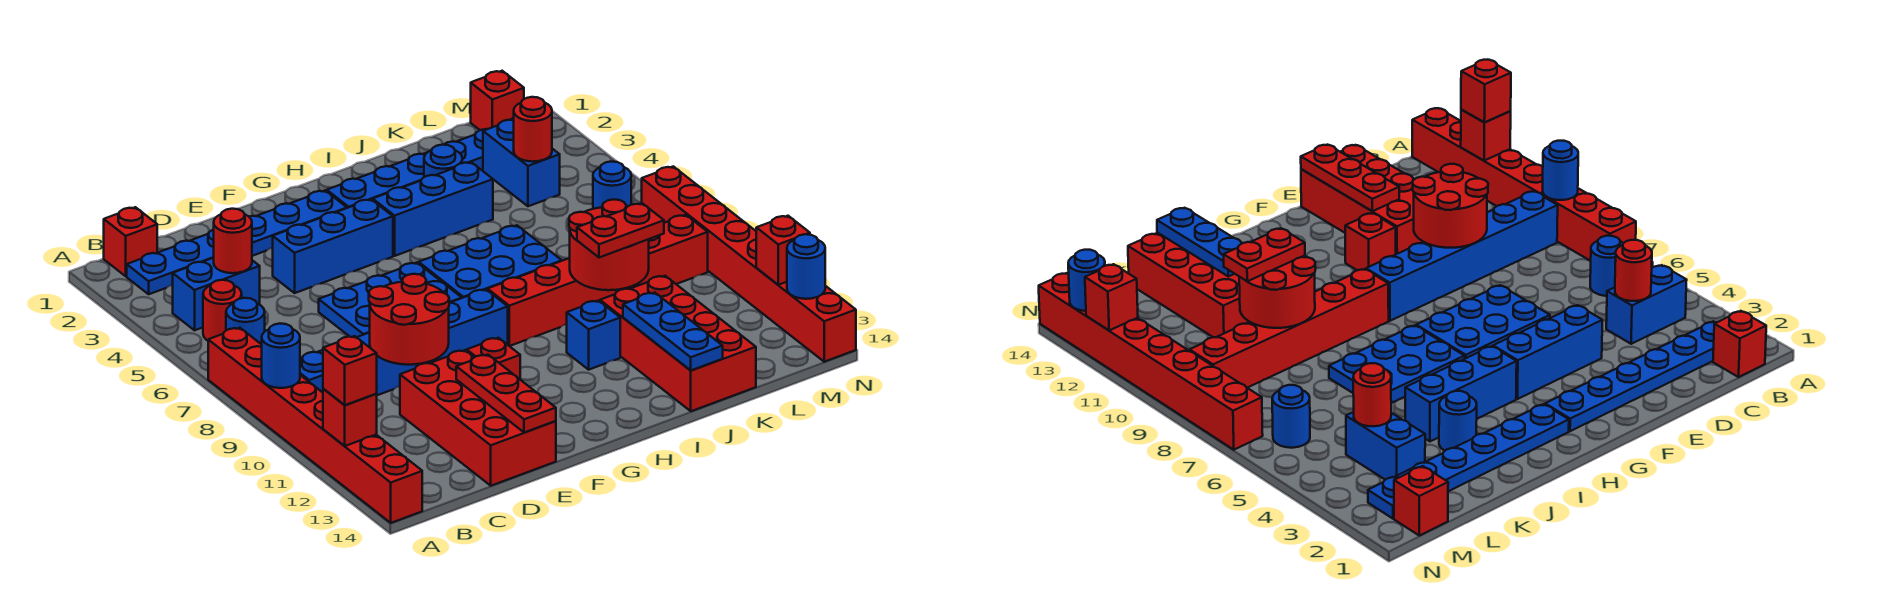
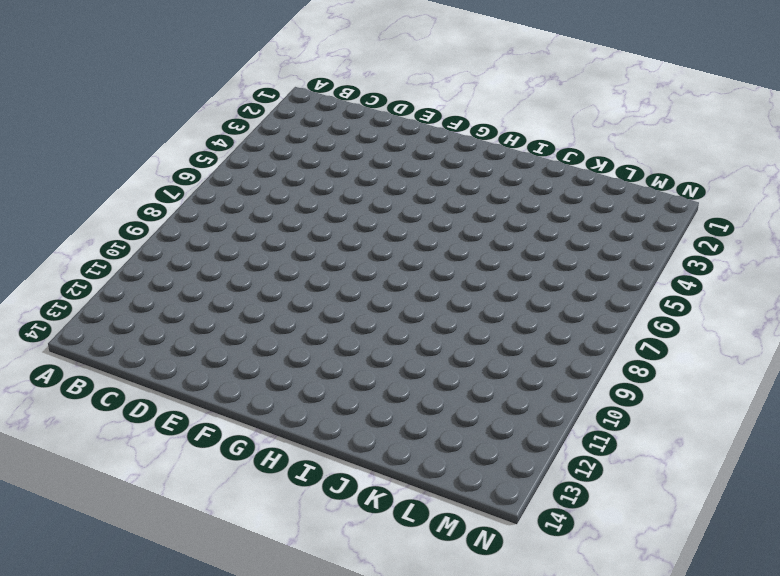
none -> red 1x8 brick [208,328,422,523]
none -> red 1x1 brick [104,207,157,276]
none -> blue 1x6 plate [127,191,347,294]
none -> blue 1x2 brick [173,258,260,330]

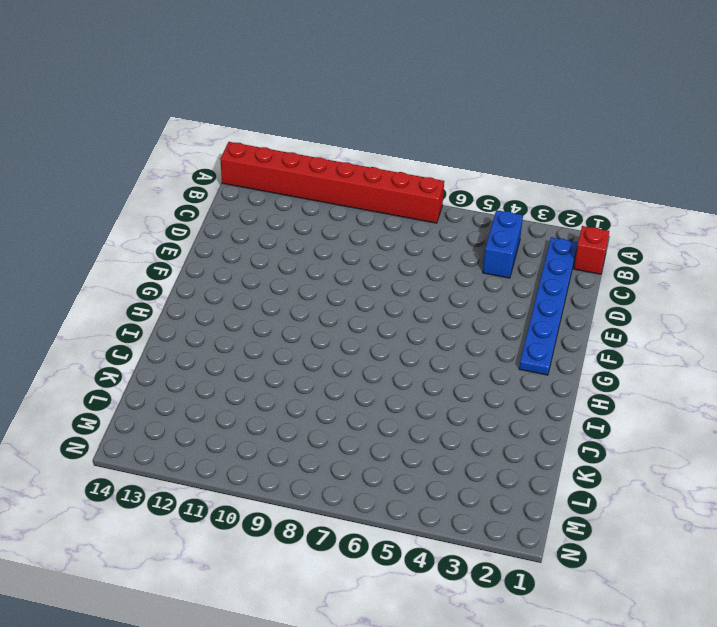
none -> red 1x1 round brick [203,280,242,341]
none -> blue 1x1 round brick [226,298,265,345]
none -> blue 1x6 brick [300,289,508,395]
none -> red 2x4 brick [400,350,556,486]

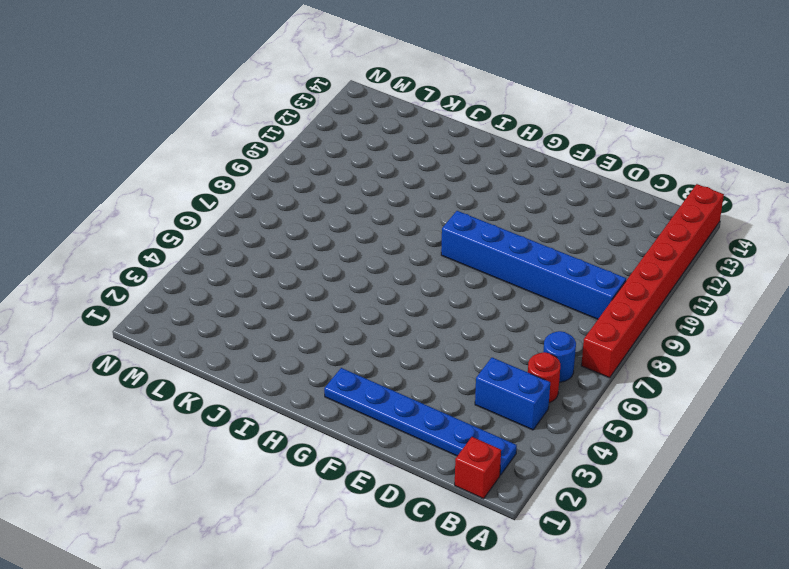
none -> red 2x4 brick [400,350,556,486]
none -> blue 1x3 brick [273,199,393,293]
none -> blue 2x3 plate [319,263,461,337]
none -> red 1x1 brick [467,338,520,379]

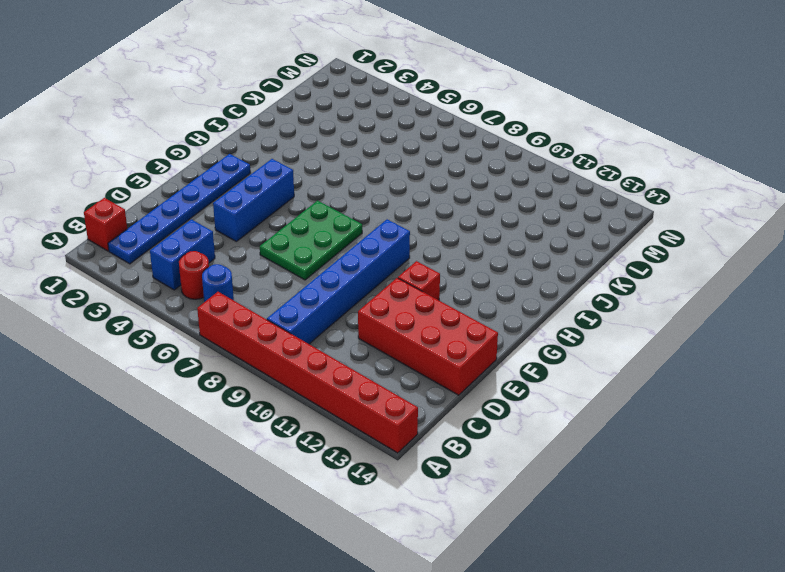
green 2x3 plate [260,201,362,280] -> blue 2x3 plate [319,263,461,337]
none -> blue 1x6 plate [327,118,514,208]
none -> blue 1x3 brick [373,162,493,256]
none -> blue 2x3 plate [419,225,562,298]
none -> red 1x6 brick [487,215,708,346]

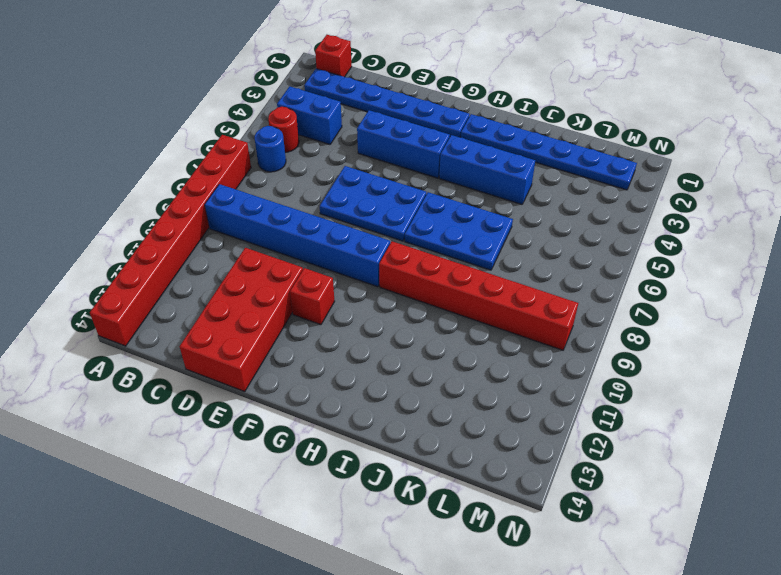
none -> blue 1x1 brick [567,301,620,370]
none -> blue 1x1 round brick [424,144,462,177]
none -> red 2x4 brick [600,276,756,411]
none -> blue 1x2 brick [483,120,560,206]

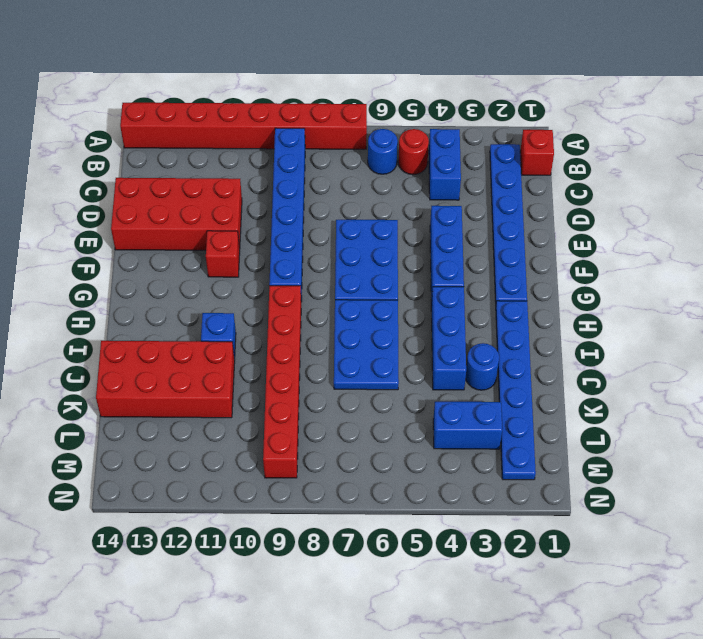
none -> red 1x1 brick [471,71,524,130]
none -> blue 1x1 round brick [593,161,631,209]
none -> red 1x8 brick [642,166,856,362]
none -> blue 1x1 round brick [262,324,300,388]

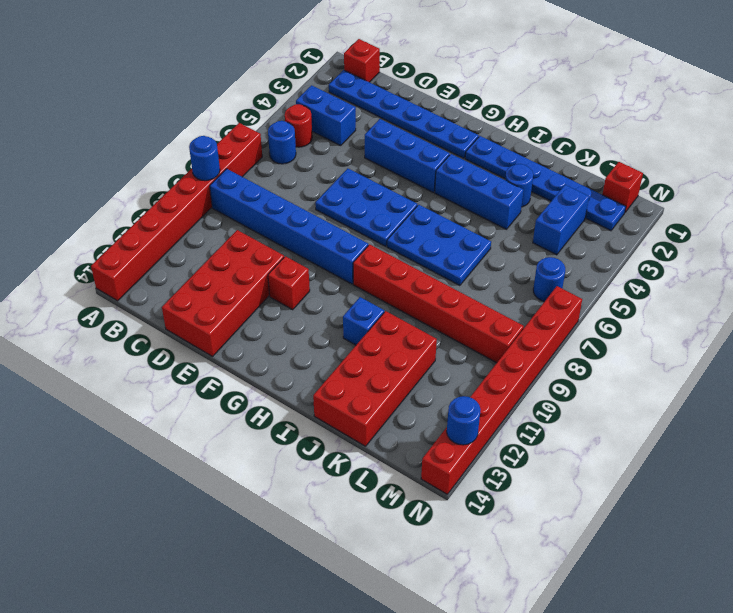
none -> red 1x1 brick [323,389,377,446]
none -> red 1x1 round brick [214,209,252,273]
none -> red 2x2 round brick [369,274,449,365]
none -> red 1x3 plate [456,355,556,432]

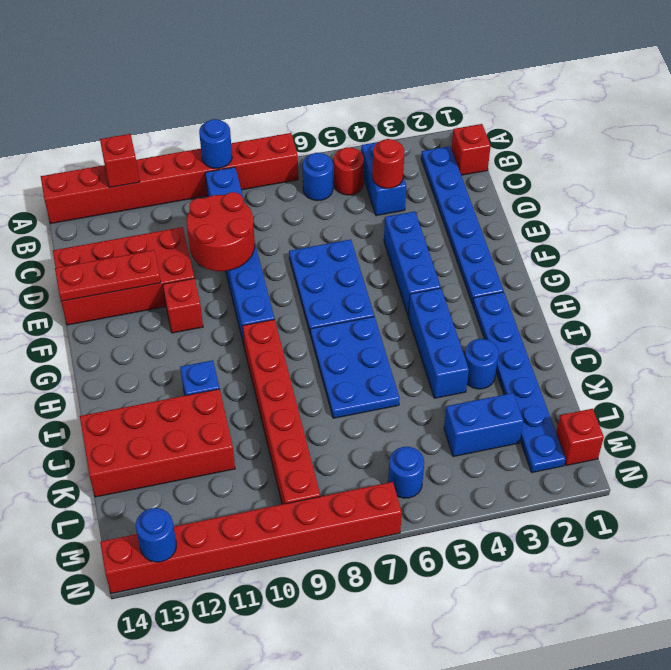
none -> red 2x2 round brick [569,199,649,290]
none -> blue 1x3 plate [623,293,723,370]
none -> red 1x1 round brick [514,97,552,162]
none -> red 1x1 brick [756,216,810,285]

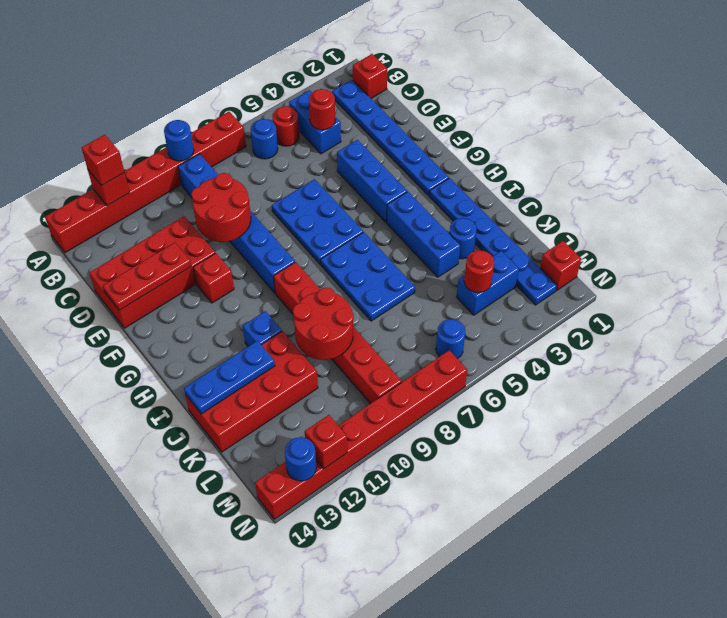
none -> red 1x2 plate [577,203,664,257]

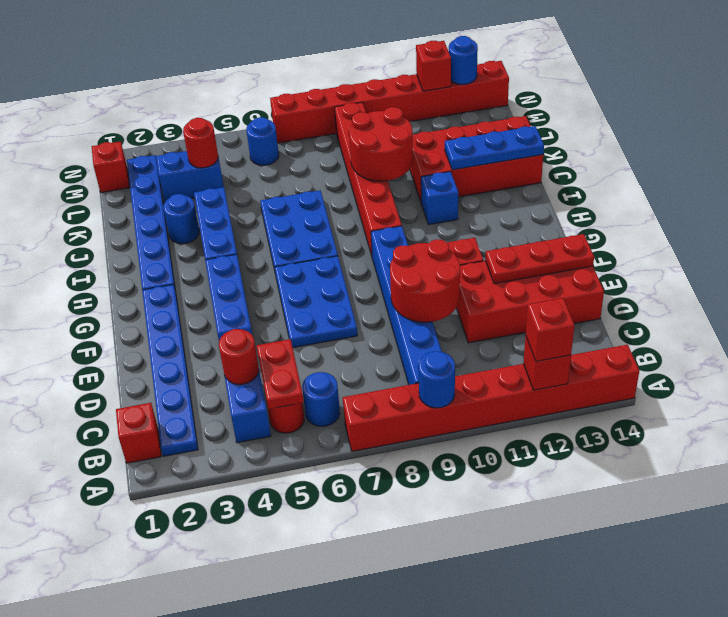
red 1x2 plate [257,339,304,409] -> red 1x2 plate moved to [577,203,664,257]

